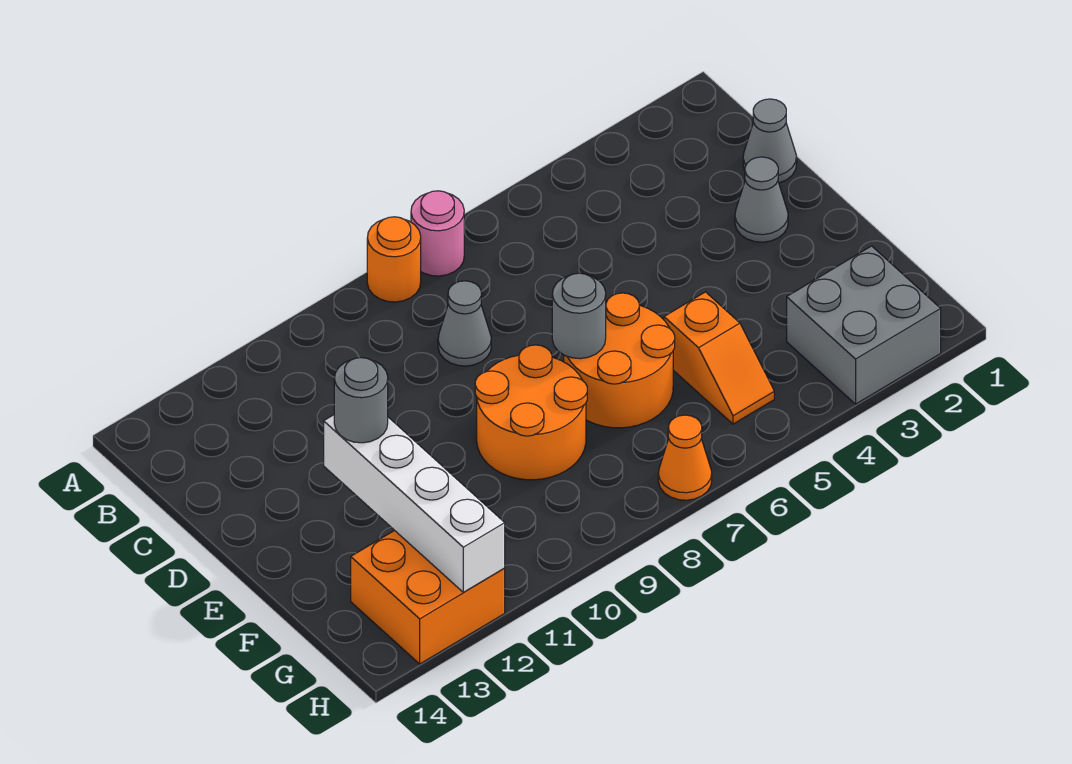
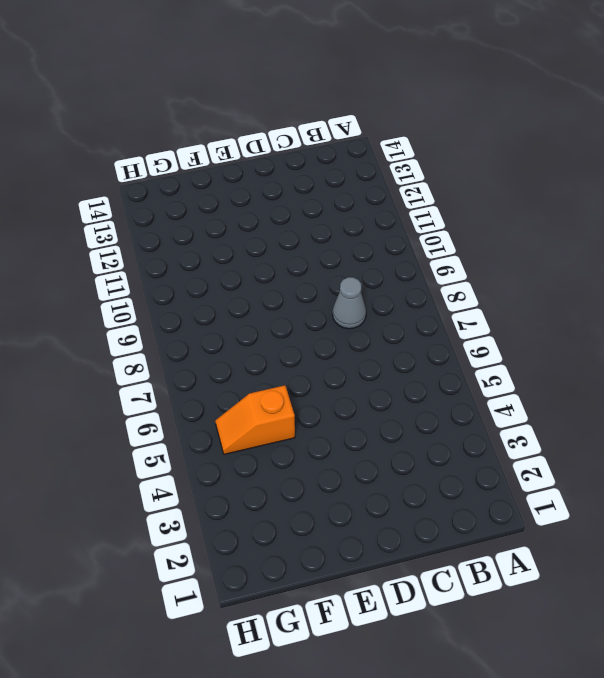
none -> pink 1x1 round brick [411,191,464,276]
none -> orange 1x1 round brick [367,217,421,302]
none -> grey 1x1 cone [743,99,797,183]

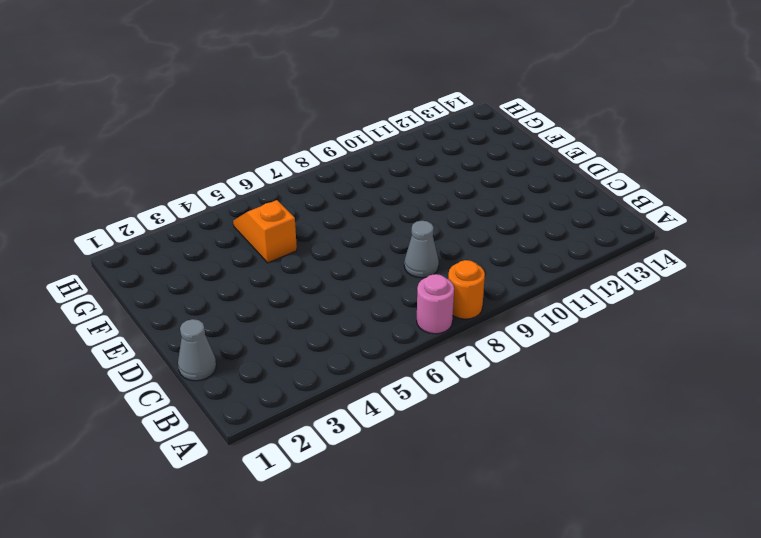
none -> grey 1x1 cone [735,157,788,242]
none -> orange 2x2 round brick [564,293,675,428]
none -> orange 2x2 round brick [475,345,587,480]

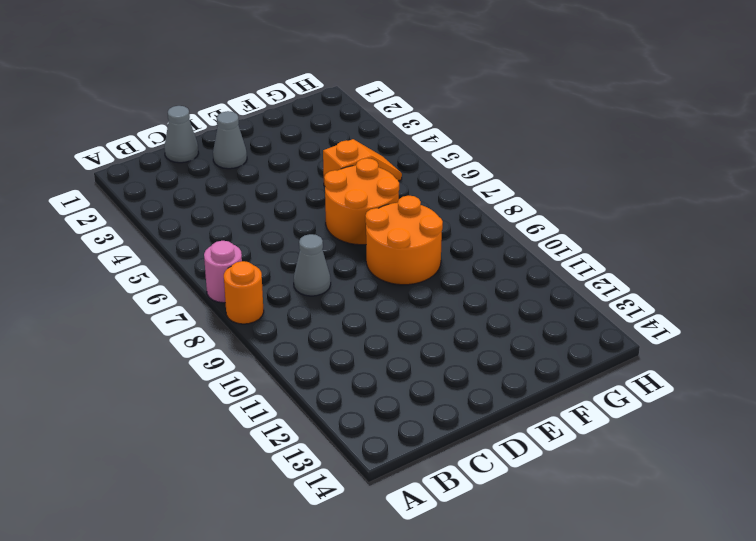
none -> grey 2x2 brick [787,246,941,404]
none -> orange 2x2 brick [351,530,505,664]
none -> orange 1x1 cone [658,415,712,500]

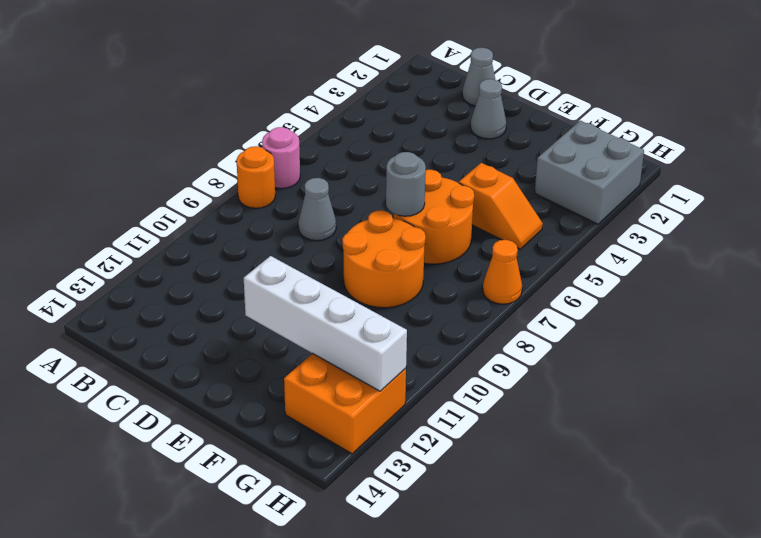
none -> grey 1x1 round brick [334,358,388,443]

